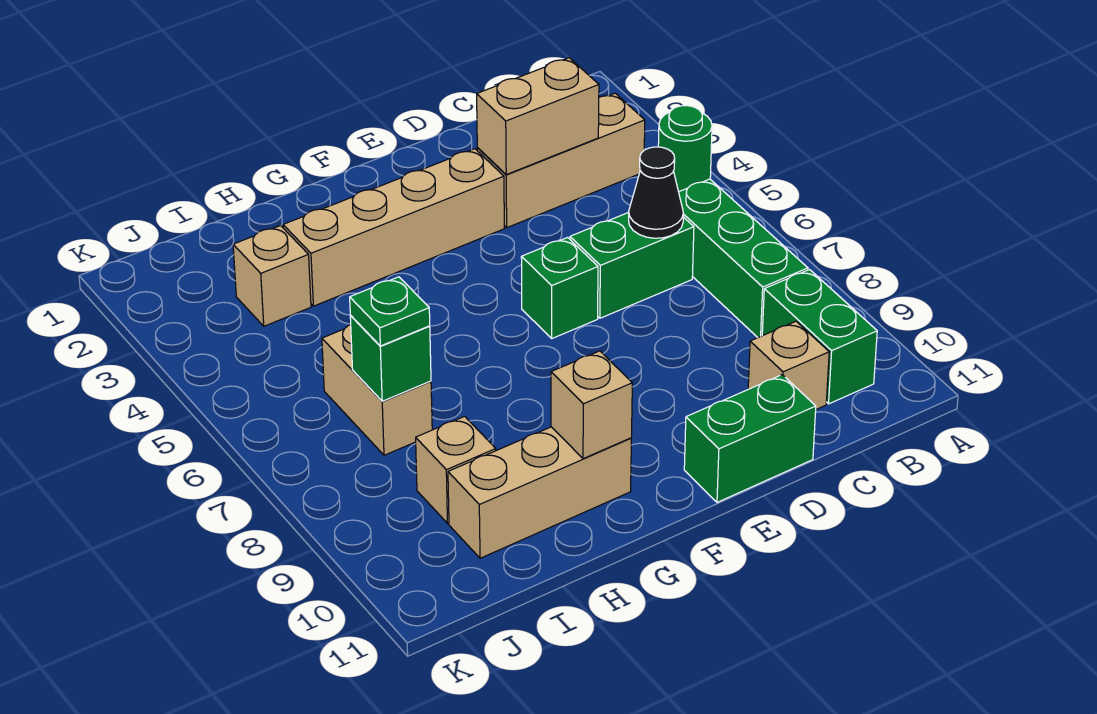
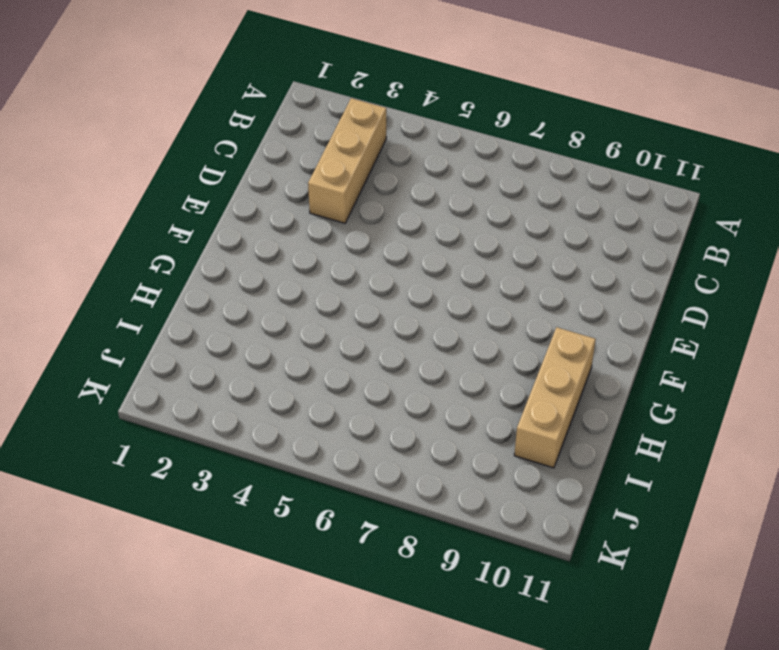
none -> green 1x1 round brick [658,106,712,192]
none -> green 1x3 brick [679,179,808,337]
none -> green 1x2 brick [762,270,877,404]

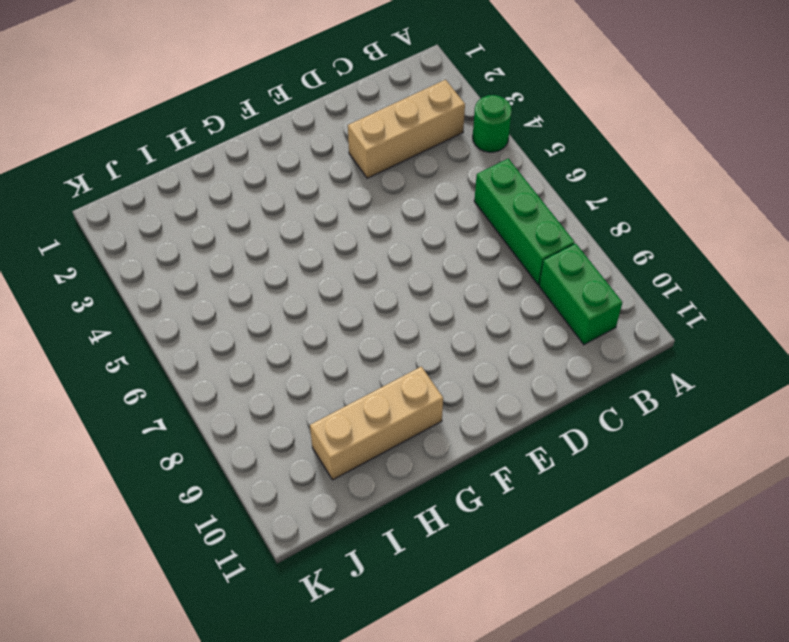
none -> green 1x2 brick [570,212,694,318]
none -> tan 1x1 brick [748,321,829,409]
none -> green 1x2 brick [684,375,816,502]

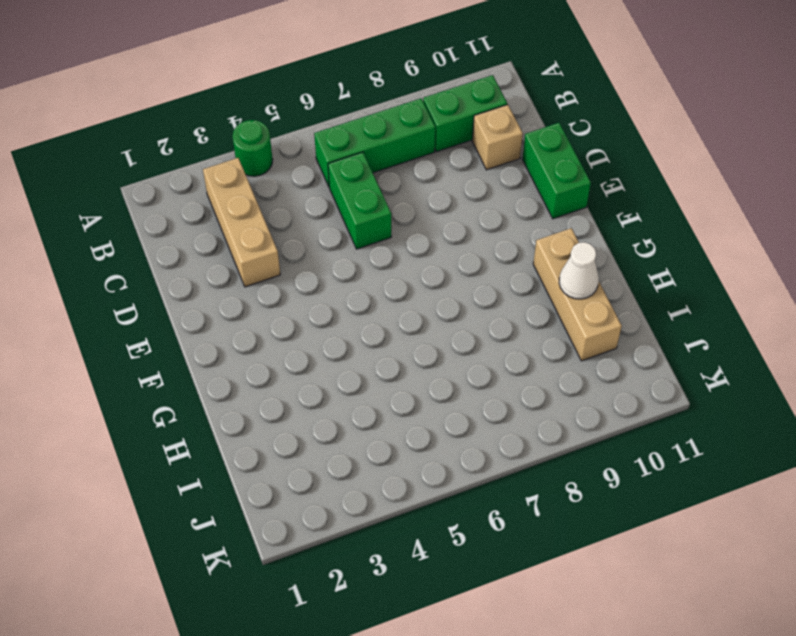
white 1x1 cone [559,242,599,299] -> none
none -> tan 1x4 brick [283,149,504,306]
none -> green 1x1 brick [521,238,598,338]
none -> tan 1x1 brick [233,226,311,326]

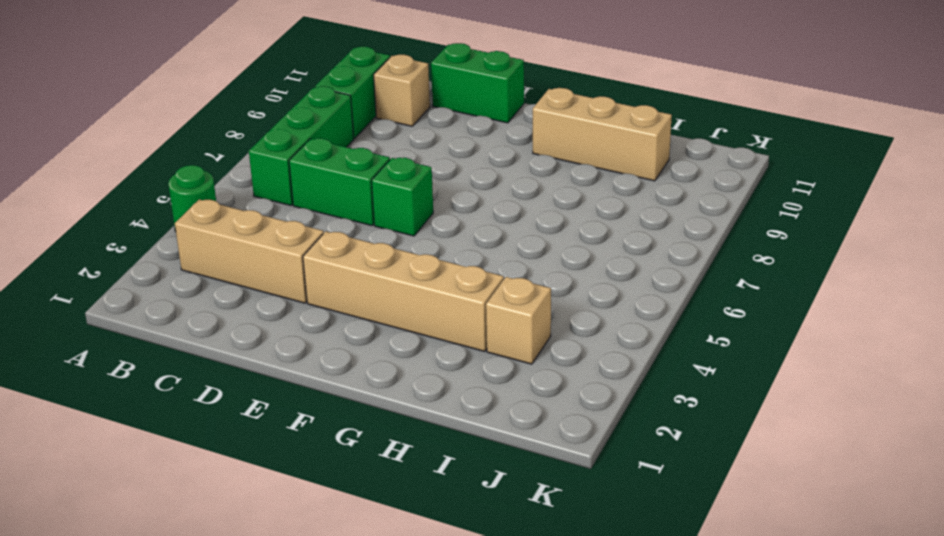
none -> tan 1x2 brick [322,325,432,455]
none -> tan 1x1 brick [416,416,496,523]
none -> tan 1x2 brick [477,58,599,175]

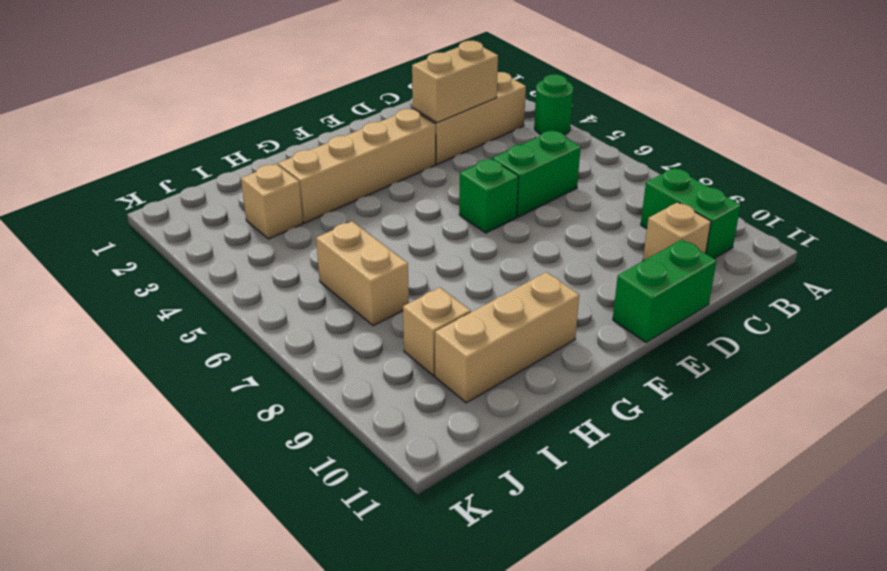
none -> green 1x3 brick [679,179,808,337]
none -> black 1x1 cone [629,147,683,238]
none -> tan 1x1 brick [551,351,632,459]

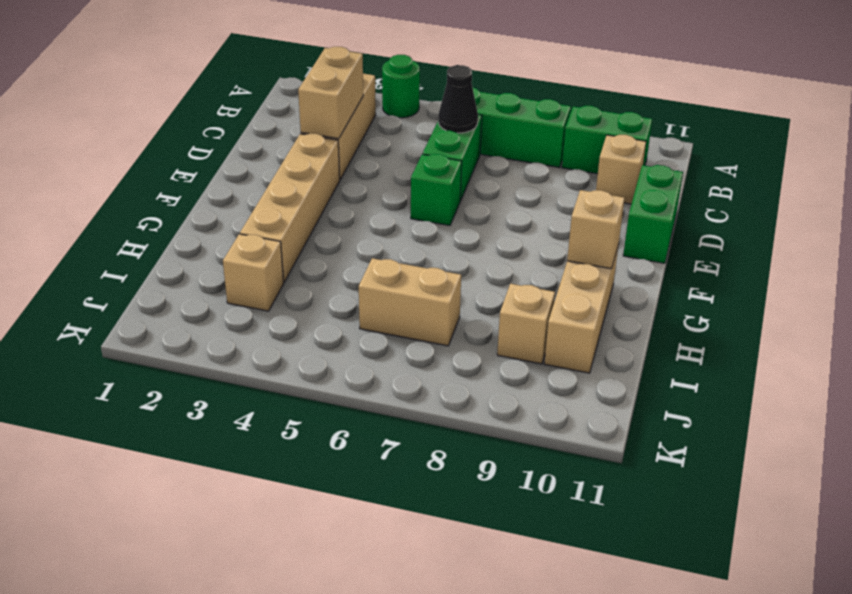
none -> green 1x1 brick [350,316,431,401]
none -> green 1x1 plate [350,277,430,346]

